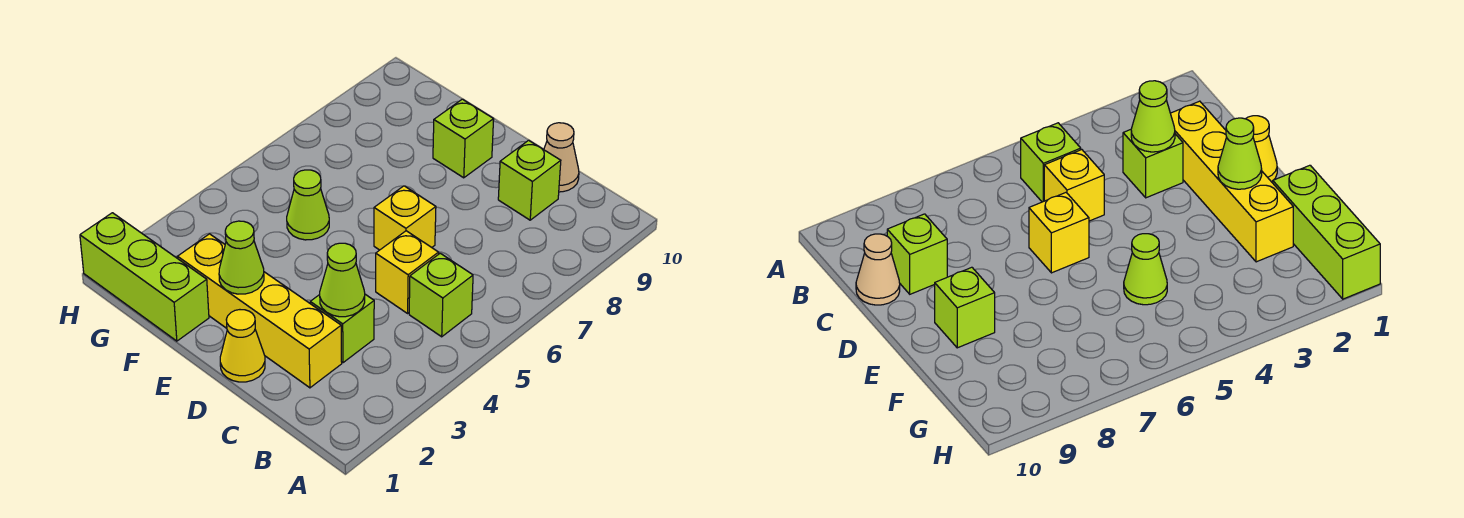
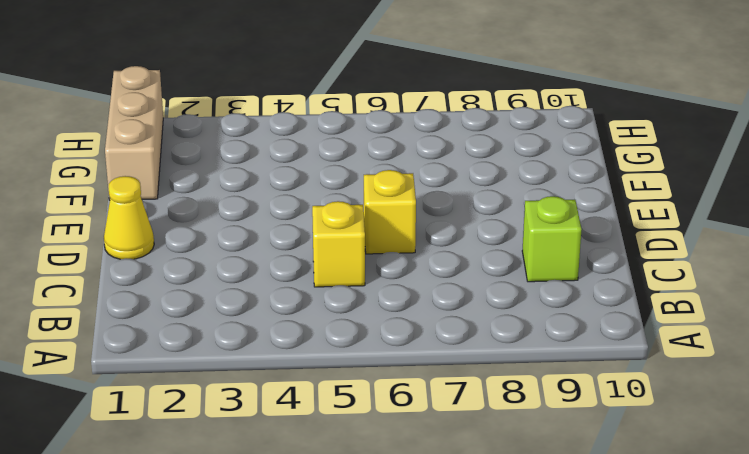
tan 1x3 brick [105,66,163,200] -> lime 1x3 brick [80,213,209,341]
none -> lime 1x1 brick [409,253,473,337]
none -> yellow 1x4 brick [178,234,342,388]
none -> lime 1x1 brick [310,294,374,363]

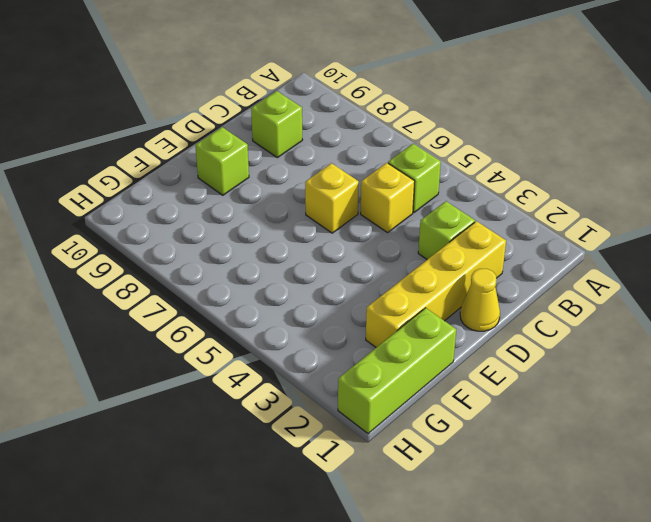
none -> tan 1x1 cone [544,123,579,192]
none -> lime 1x1 cone [287,170,329,240]
none -> lime 1x1 cone [320,243,365,317]

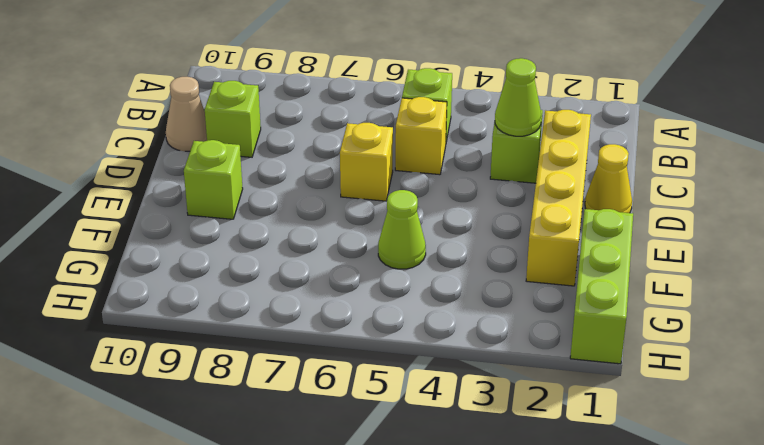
none -> lime 1x1 cone [219,221,264,294]

